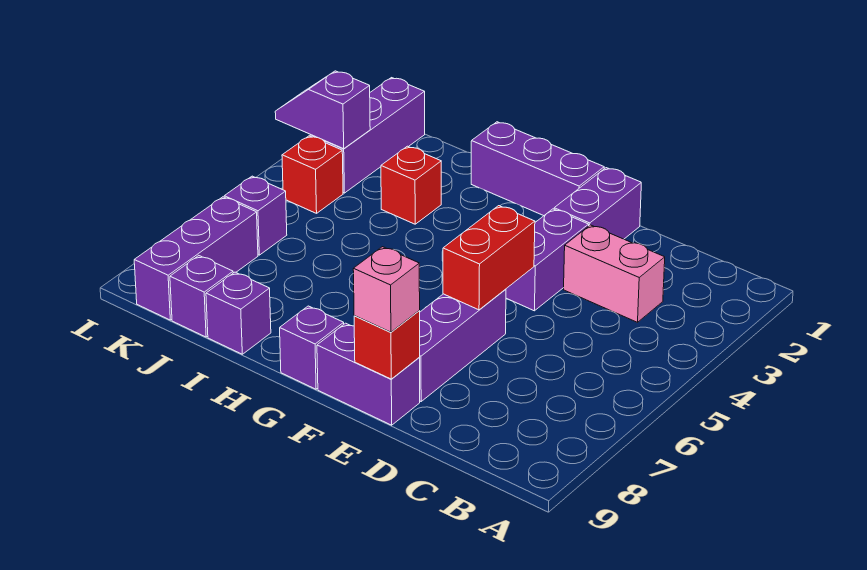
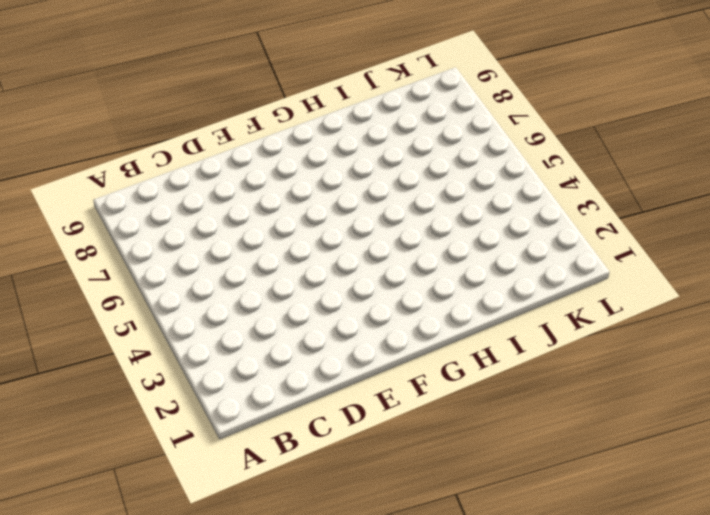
none -> pink 1x2 brick [564,225,665,322]
none -> purple 1x2 brick [554,168,641,239]
none -> purple 1x2 brick [506,209,589,311]

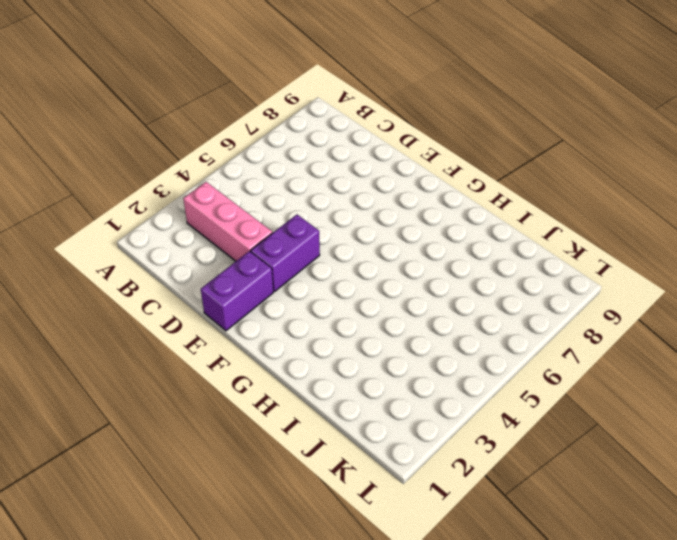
pink 1x3 brick [183,182,272,261] -> pink 1x2 brick [564,225,665,322]
none -> purple 1x3 brick [419,289,506,401]
none -> purple 1x2 brick [317,323,420,425]
none -> purple 1x3 brick [471,122,604,216]

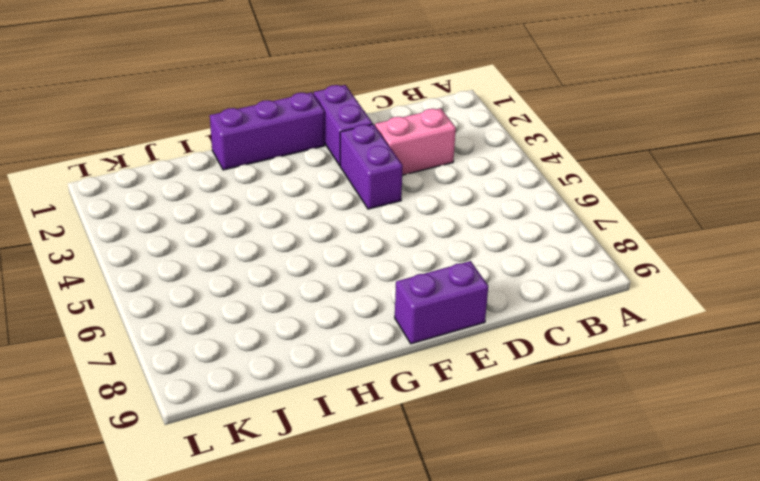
none -> purple 1x3 brick [419,289,506,401]
none -> purple 1x1 brick [280,306,344,389]
none -> red 1x1 brick [381,146,441,224]

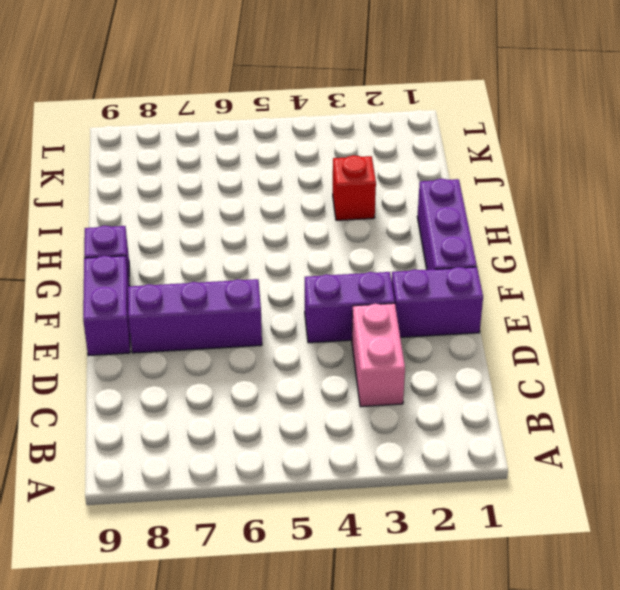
none -> purple 1x1 brick [206,272,271,354]
none -> purple 1x1 brick [170,256,233,337]
none -> purple 1x3 brick [310,78,425,193]

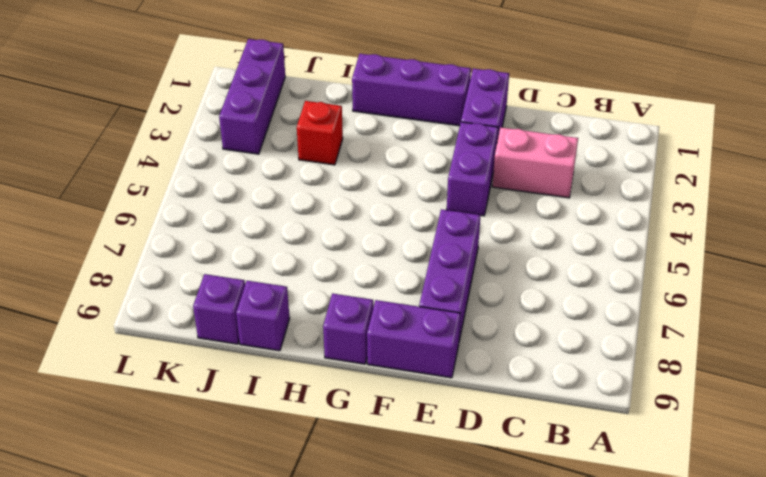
none -> red 1x1 brick [282,136,343,213]
none -> purple 1x1 brick [224,176,287,255]
none -> purple 1x3 brick [134,197,258,320]

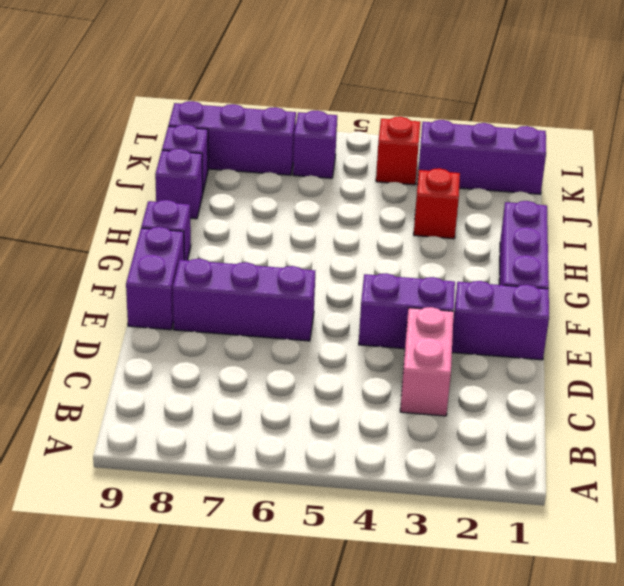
none -> red 1x2 brick [443,206,535,310]
none -> red 1x1 brick [354,311,420,379]
none -> purple 1x2 slope [275,71,370,149]

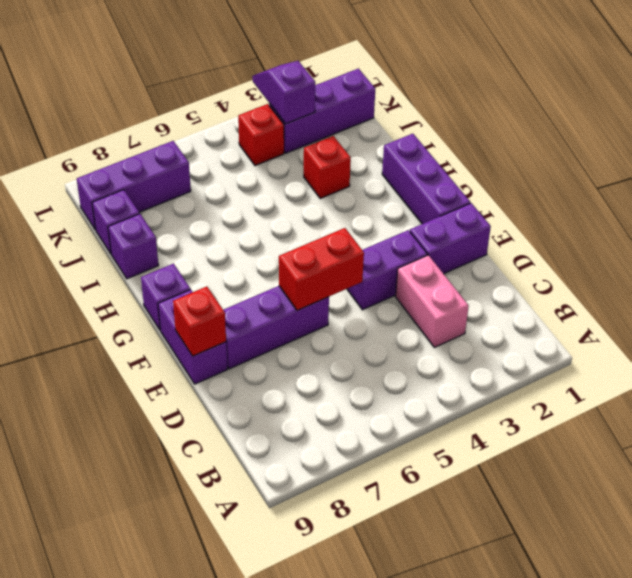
none -> purple 1x1 brick [224,176,287,255]
none -> pink 1x1 brick [353,247,420,332]

